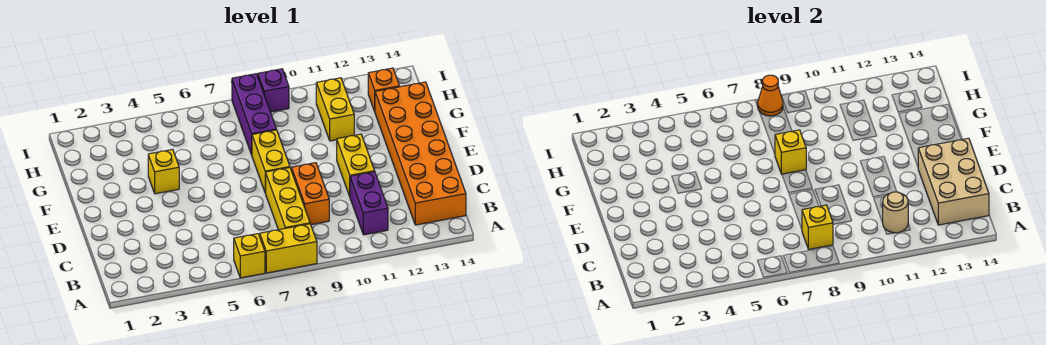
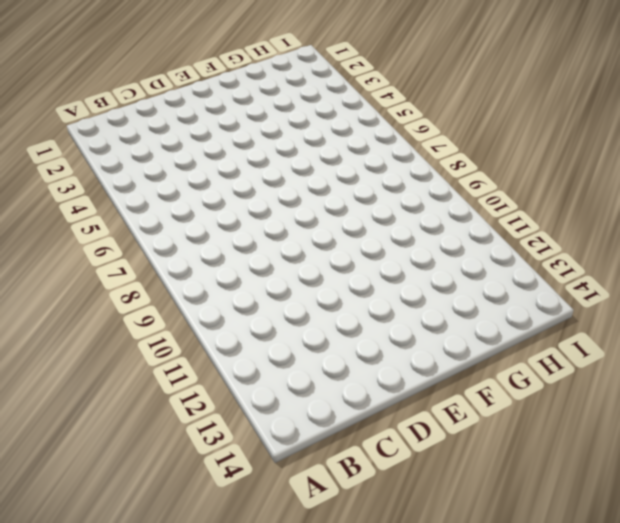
none -> yellow 1x1 brick [234,234,265,278]
none -> yellow 1x2 brick [260,224,317,273]
none -> yellow 1x3 brick [266,168,310,230]

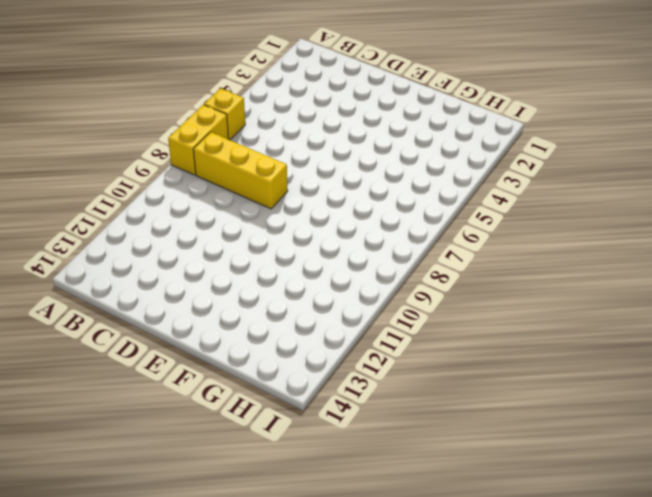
none -> purple 1x2 brick [350,172,388,235]
none -> orange 2x6 brick [375,82,466,225]
none -> orange 1x2 brick [291,163,329,225]

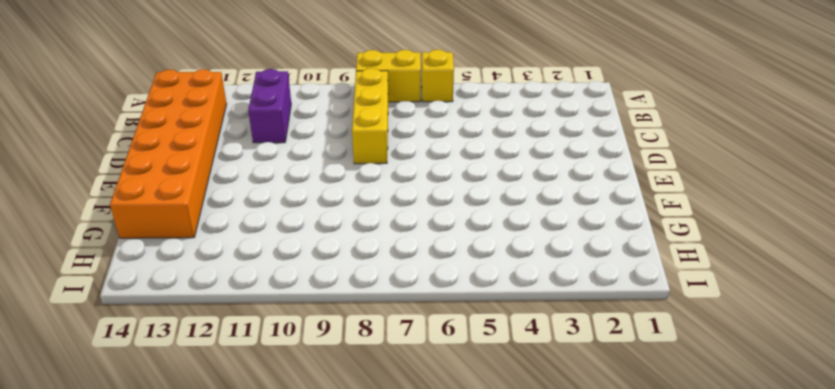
none -> orange 1x2 brick [291,163,329,225]
none -> yellow 1x2 brick [337,134,375,196]
none -> yellow 1x2 brick [252,130,290,193]

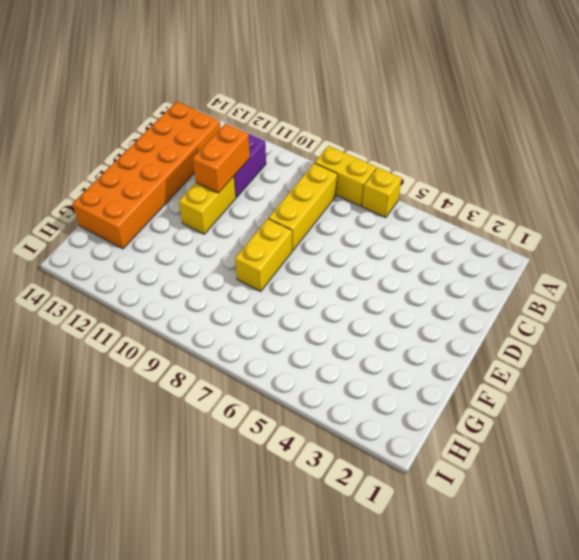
orange 1x2 brick [193,123,250,193] -> orange 1x2 brick moved to [291,163,329,225]
none -> yellow 1x1 brick [148,149,179,194]
none -> purple 1x3 brick [232,74,276,155]
none -> yellow 1x2 brick [316,78,354,141]

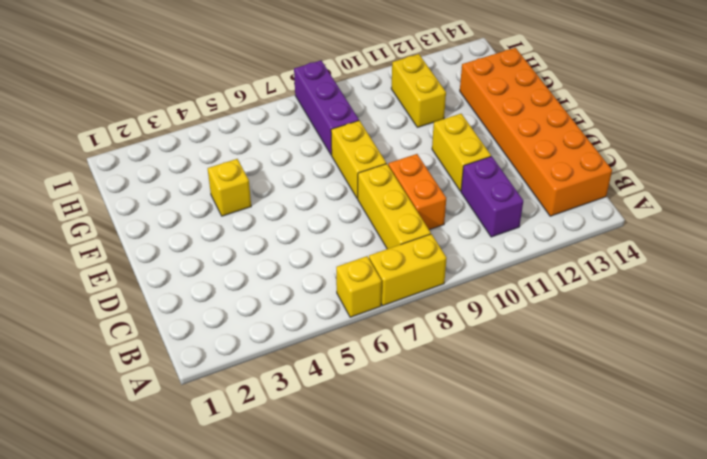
none -> orange 1x1 brick [368,68,400,111]
none -> purple 1x1 brick [258,69,289,112]
none -> yellow 1x1 brick [802,205,833,249]

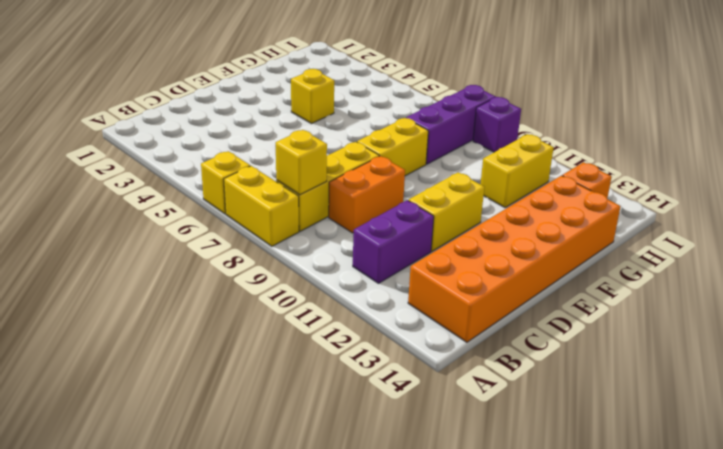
none -> tan 1x1 round brick [883,192,908,233]
none -> tan 2x3 brick [918,138,989,225]
none -> yellow 1x1 brick [775,130,806,174]

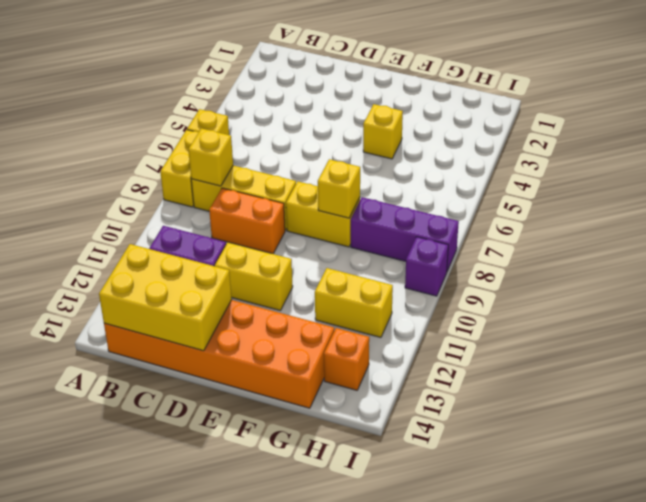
yellow 2x3 brick [99,244,232,351] -> tan 2x3 brick [918,138,989,225]
none -> tan 1x1 round brick [883,192,908,233]
none -> orange 1x1 cone [758,75,783,116]

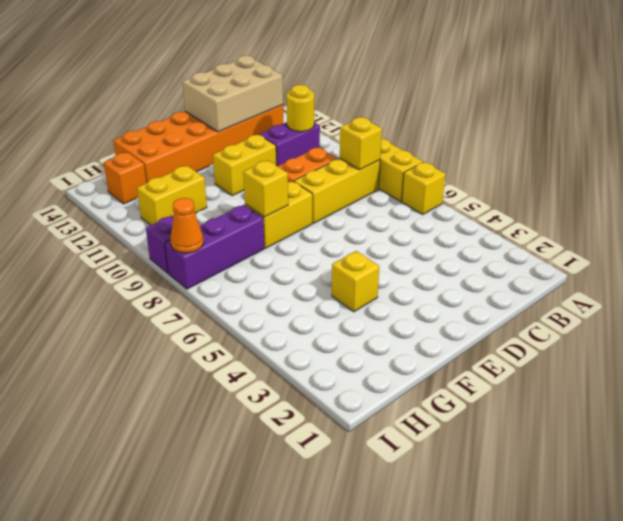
yellow 1x1 round brick [287,85,314,132] -> tan 1x1 round brick [883,192,908,233]

